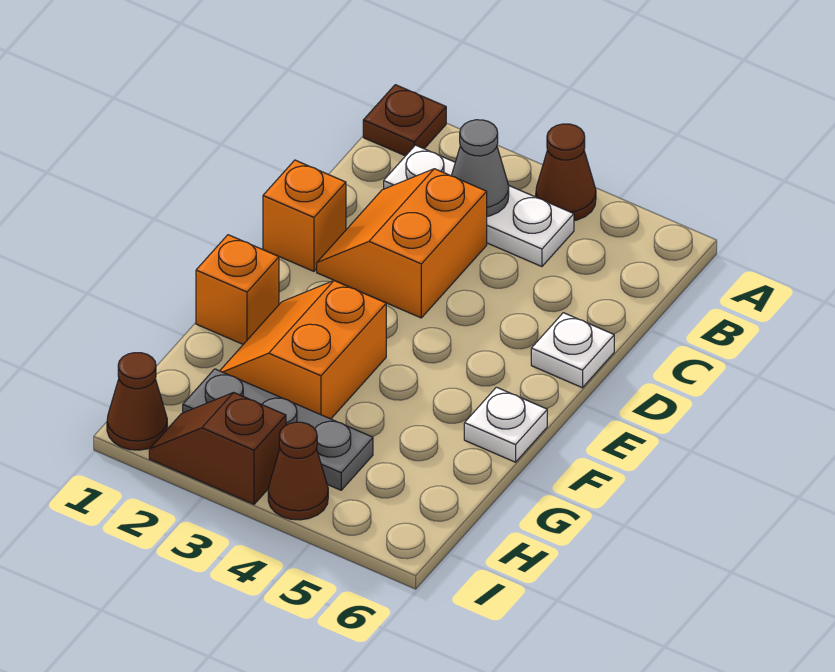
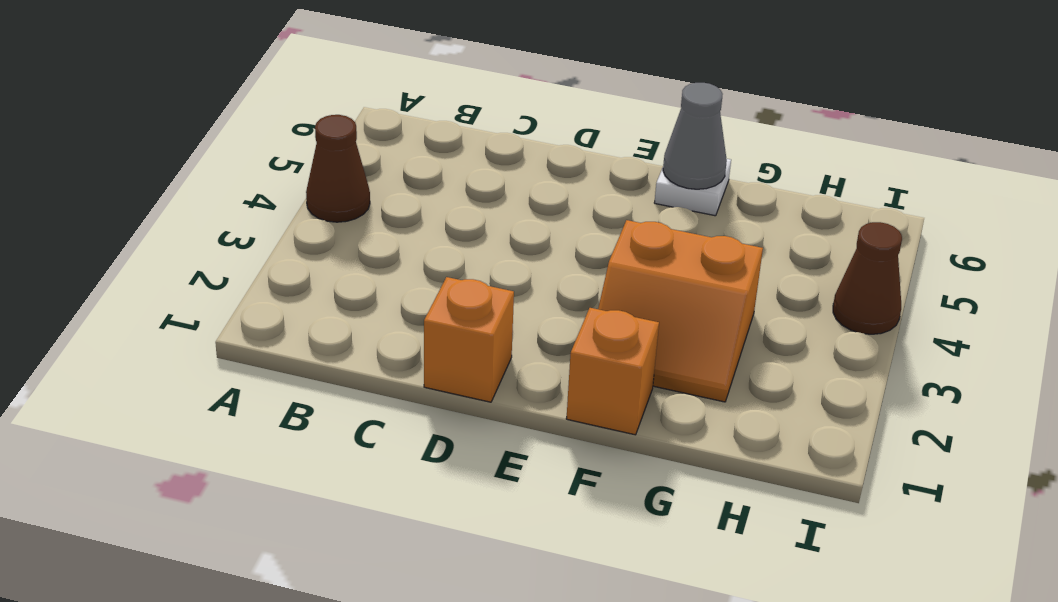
grey 1x1 cone [663,83,727,189] -> grey 1x1 cone moved to [452,120,509,216]
none -> brown 1x1 plate [363,85,446,156]
none -> white 1x3 plate [384,145,574,267]
none -> orange 2x2 slope [317,169,487,318]

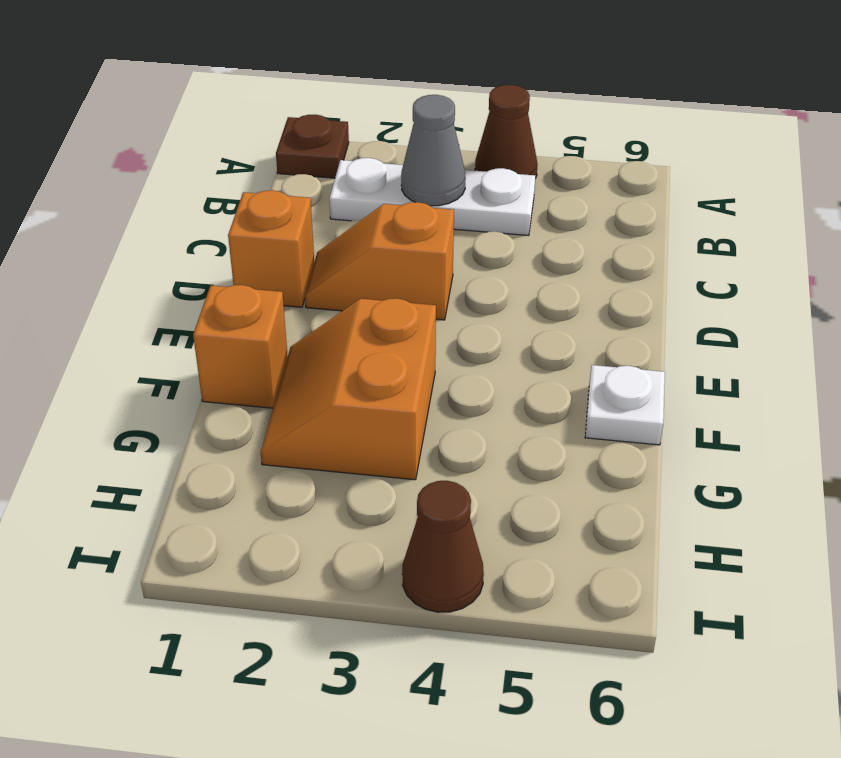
orange 1x2 slope [305,202,454,320] -> orange 2x2 slope [317,169,487,318]
none -> white 1x1 plate [531,313,614,388]
none -> grey 1x3 plate [183,369,373,490]
none -> brown 1x1 cone [107,353,167,450]

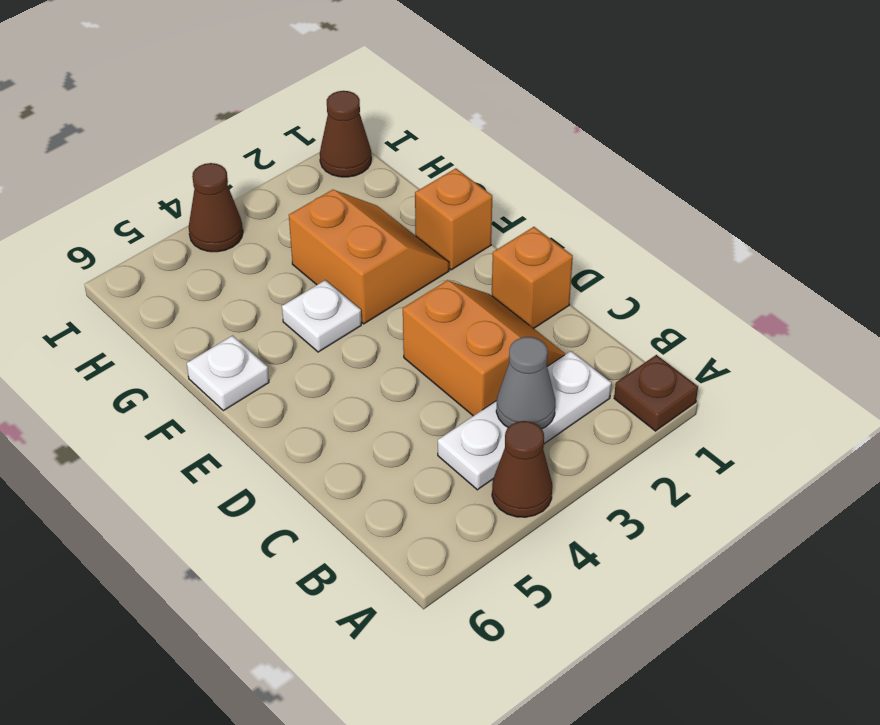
white 1x1 plate [282,280,361,352] -> white 1x1 plate moved to [531,313,614,388]
none -> grey 1x3 plate [183,369,373,490]
none -> brown 1x2 slope [149,392,286,504]

